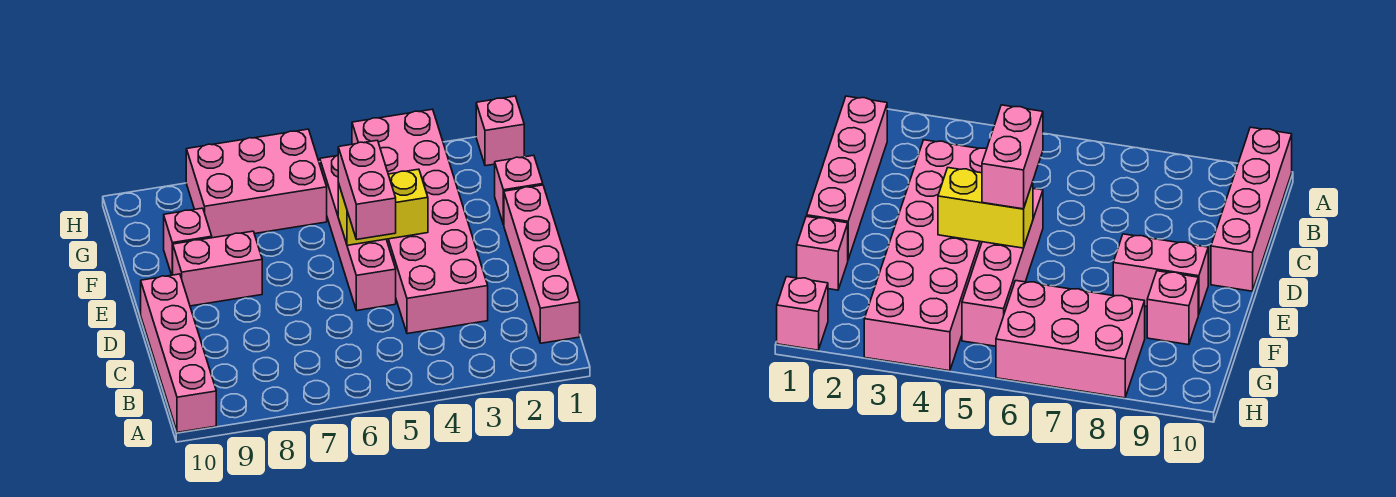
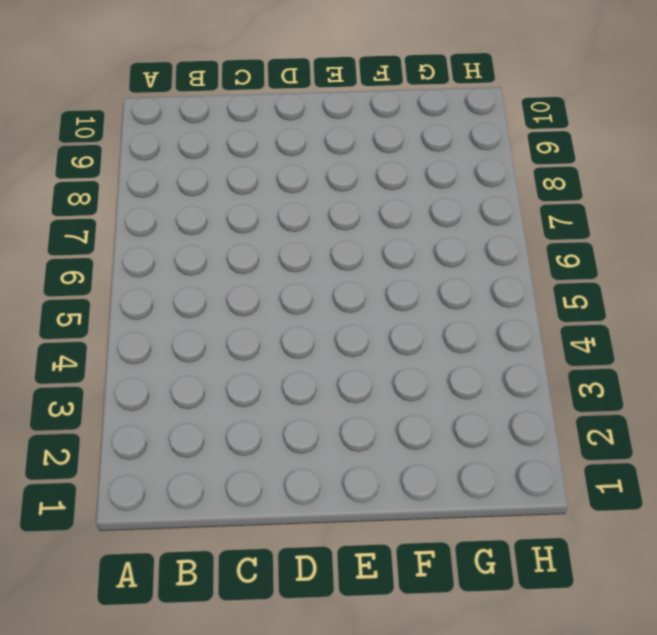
none -> pink 1x4 brick [141,274,216,432]
none -> pink 1x4 brick [504,185,580,343]

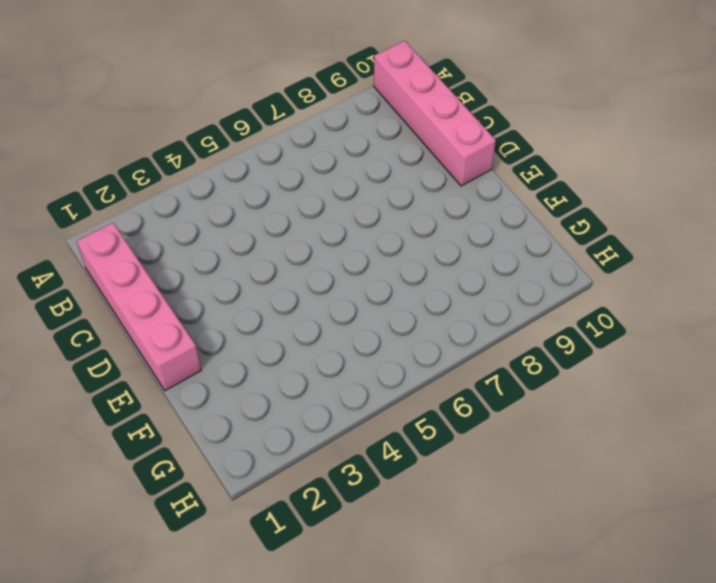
none -> pink 2x6 brick [352,109,488,334]
none -> pink 1x4 brick [320,156,396,310]

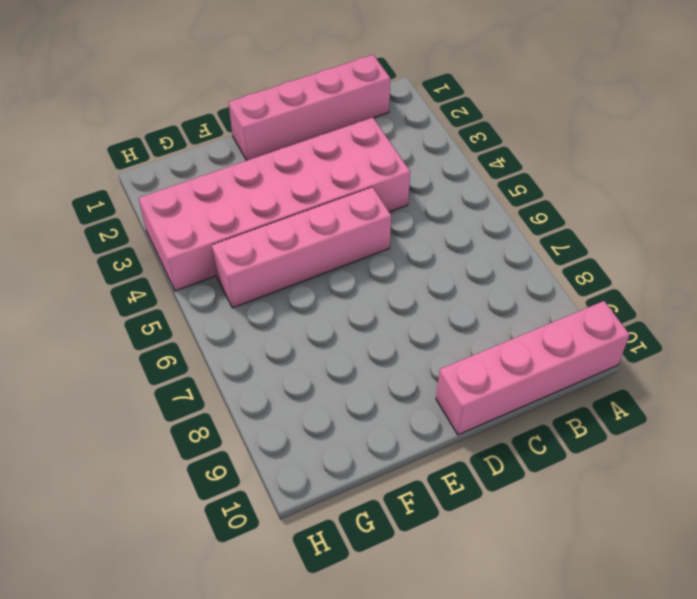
none -> pink 1x2 brick [173,231,262,306]
none -> pink 1x1 brick [495,155,543,225]

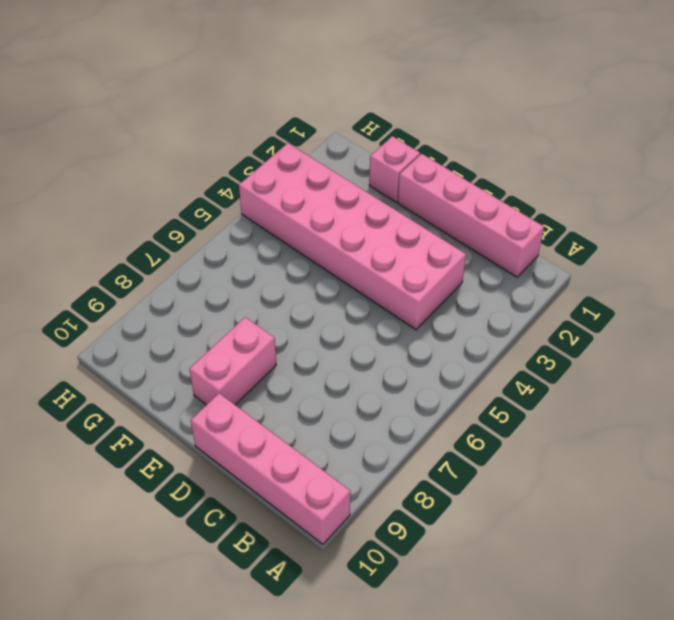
none -> pink 1x4 brick [320,156,396,310]
none -> pink 1x1 brick [164,208,212,275]

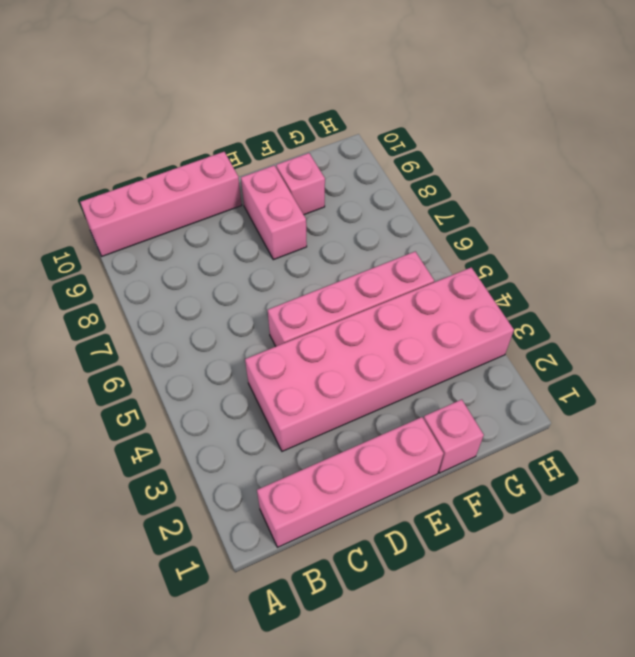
none -> pink 2x3 brick [186,129,327,238]
none -> pink 1x1 brick [476,96,524,166]

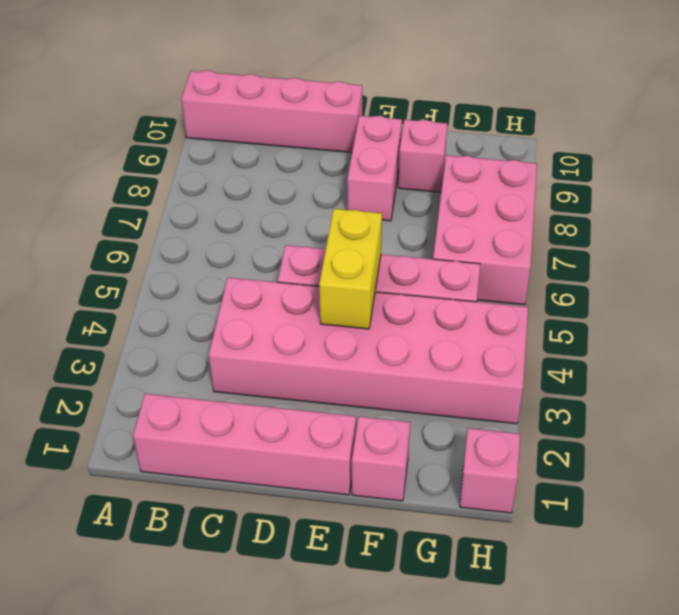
none -> pink 1x2 brick [338,140,396,239]

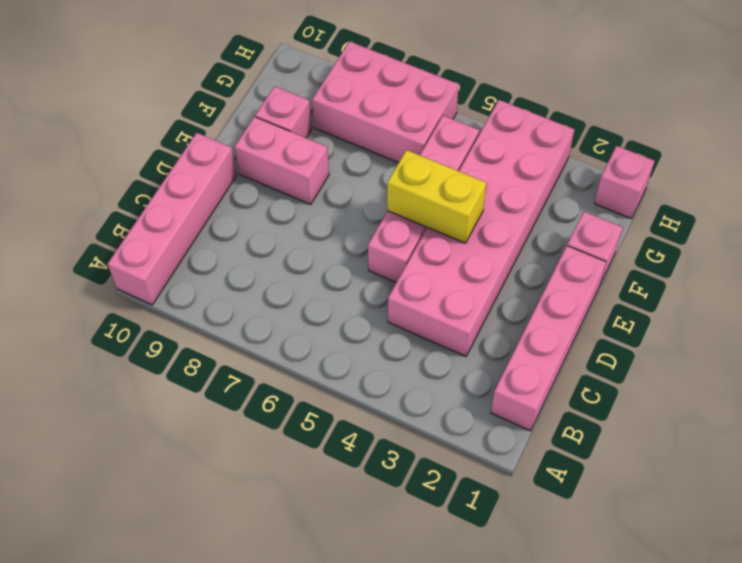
none -> pink 1x2 brick [338,140,396,239]

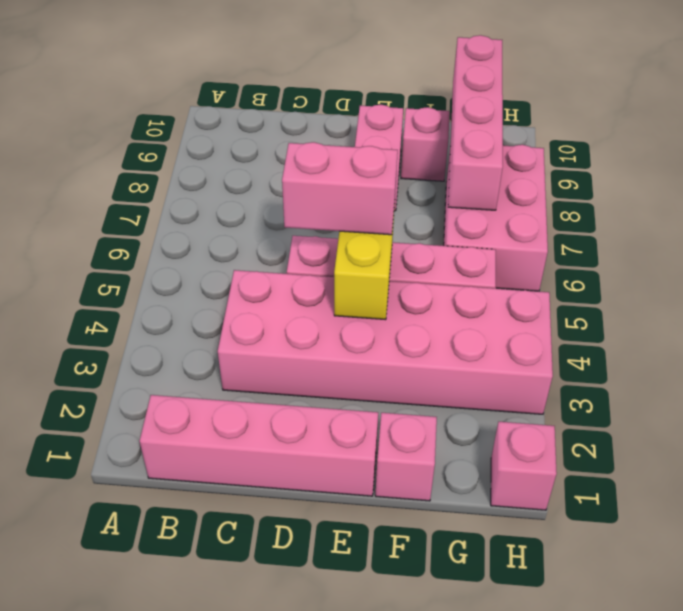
pink 1x4 brick [448,35,503,210] -> pink 1x4 brick turned to [141,274,216,432]

